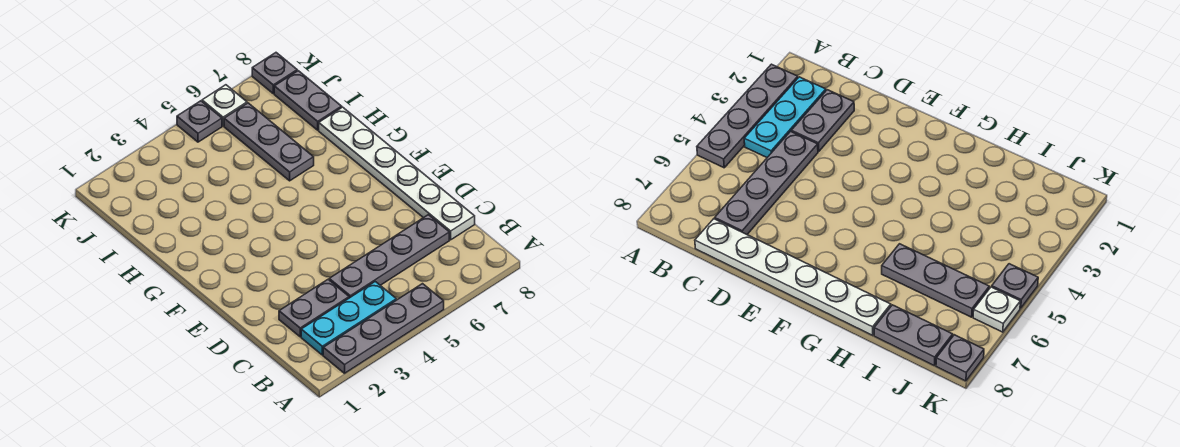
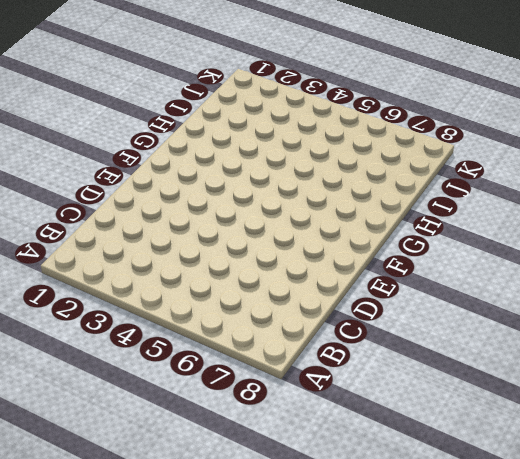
none -> grey 1x4 plate [323,284,444,373]
none -> cyan 1x3 plate [301,282,396,355]

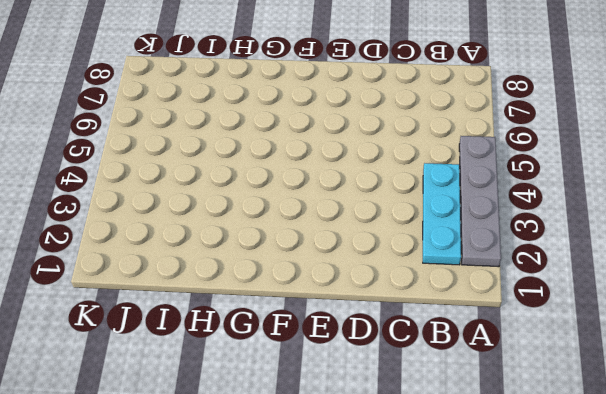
none -> grey 1x2 plate [279,280,349,337]
none -> grey 1x4 plate [329,215,449,298]

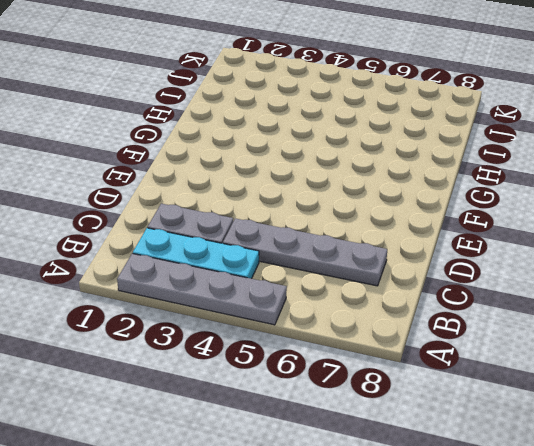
none -> white 1x6 plate [319,107,475,240]
none -> grey 1x3 plate [224,103,314,181]

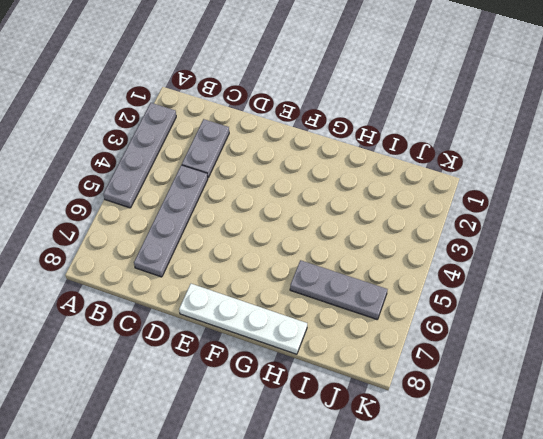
white 1x4 plate [179,284,307,354] -> white 1x6 plate [319,107,475,240]
none -> cyan 1x3 plate [301,282,396,355]
none -> grey 1x2 plate [274,71,342,130]

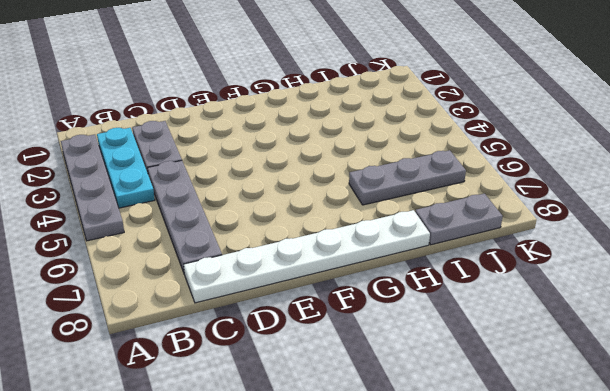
none -> grey 1x1 plate [177,101,222,142]
none -> white 1x1 plate [202,85,247,126]

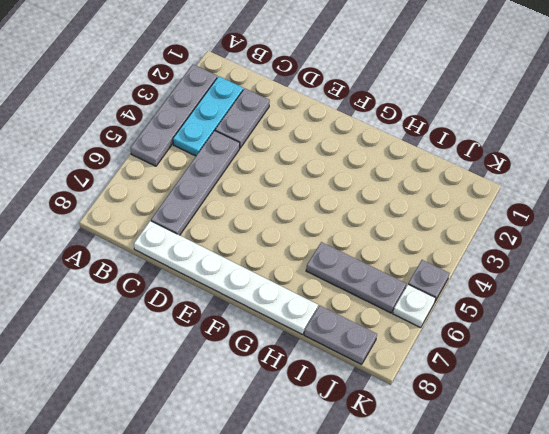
none -> grey 1x1 plate [252,53,297,94]

